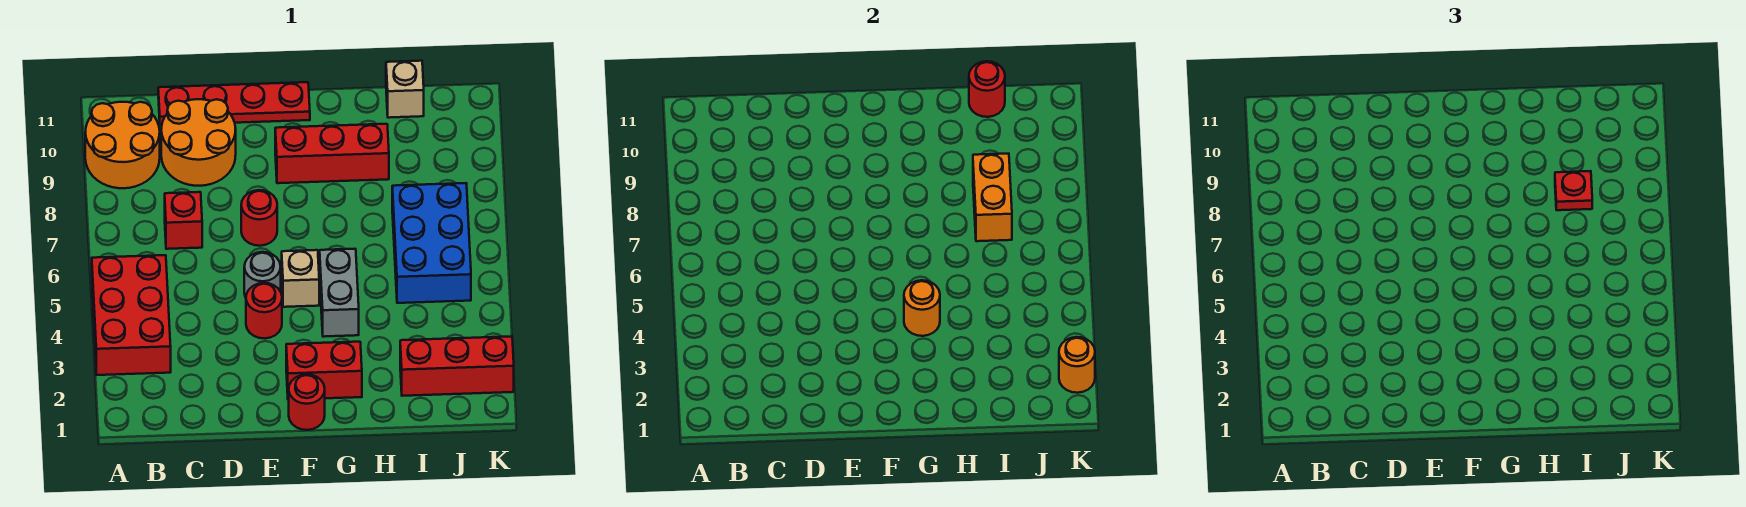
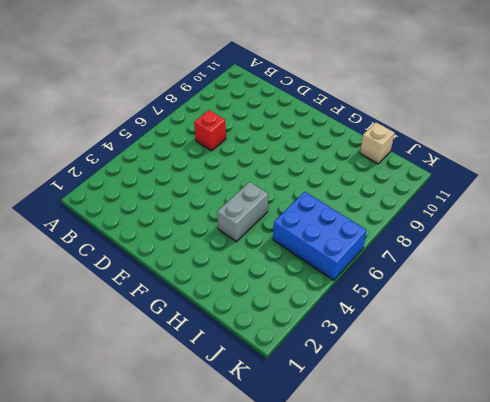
blue 2x3 brick [273,192,367,280] -> blue 2x3 brick turned to [392,183,471,303]
none -> red 2x3 brick [92,255,171,375]
none -> orange 2x2 round brick [85,102,160,188]
none -> orange 2x2 round brick [161,99,236,186]

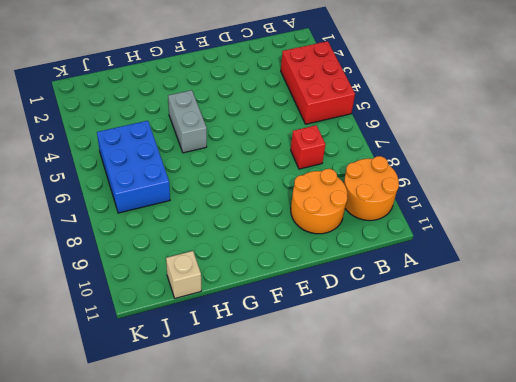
none -> red 1x4 plate [158,82,310,125]
none -> red 1x1 round brick [246,283,282,338]
none -> grey 1x1 round brick [244,252,281,298]

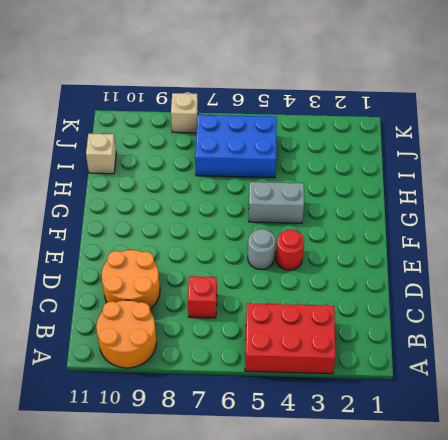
tan 1x1 brick [171,93,198,133] -> tan 1x1 brick moved to [282,250,319,307]
none -> red 1x4 plate [158,82,310,125]
none -> red 1x1 round brick [241,190,277,246]
none -> red 1x1 round brick [289,374,325,430]

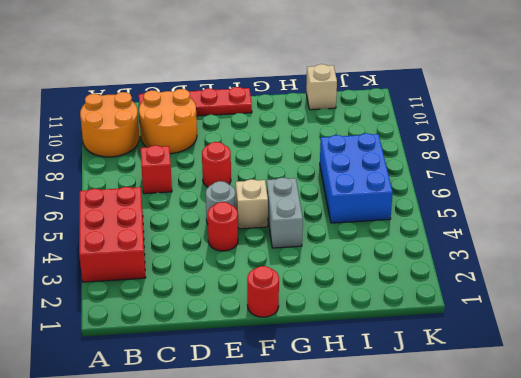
none -> red 1x2 brick [286,342,362,400]
none -> red 1x3 brick [275,124,389,183]
none -> red 1x3 brick [400,336,514,396]

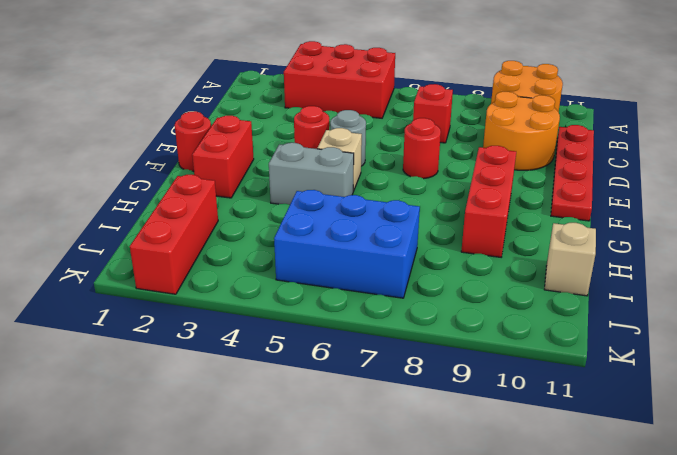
none -> orange 1x1 round brick [904,280,940,336]
none -> orange 1x2 brick [973,154,1012,241]
none -> red 1x1 round brick [969,61,1005,117]

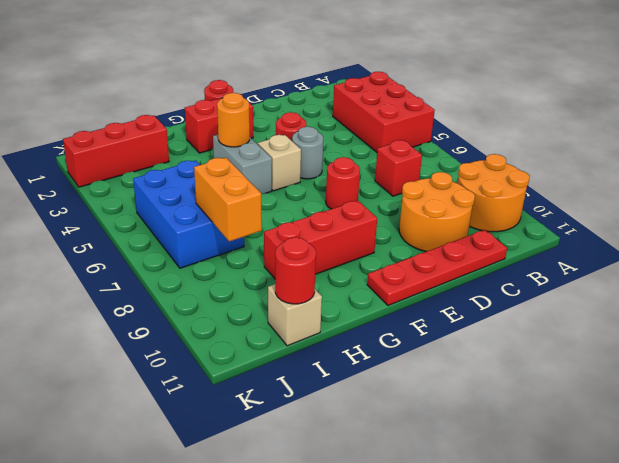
none -> orange 1x1 round brick [1059,337,1095,393]
none -> red 1x1 plate [1555,171,1592,210]

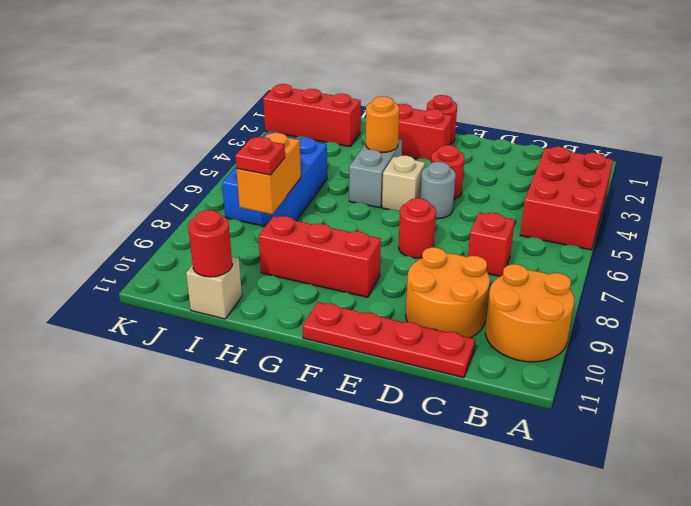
none -> orange 1x1 round brick [1059,337,1095,393]

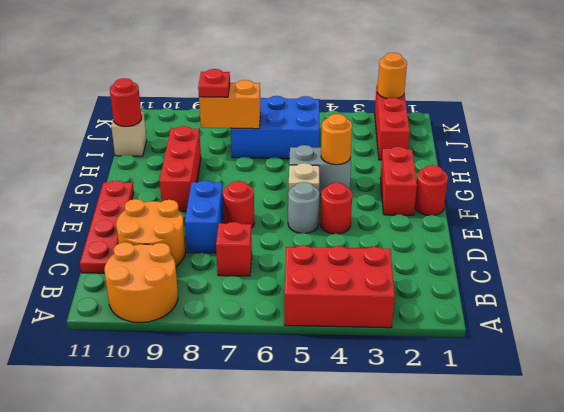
blue 1x2 brick [185,180,224,253] -> none

